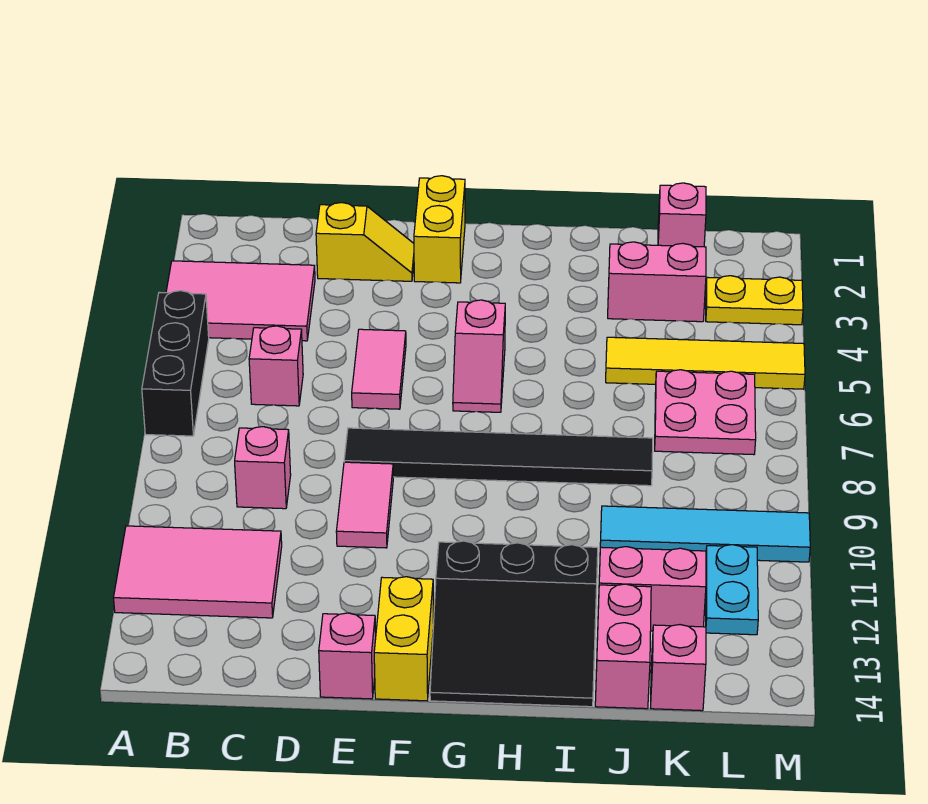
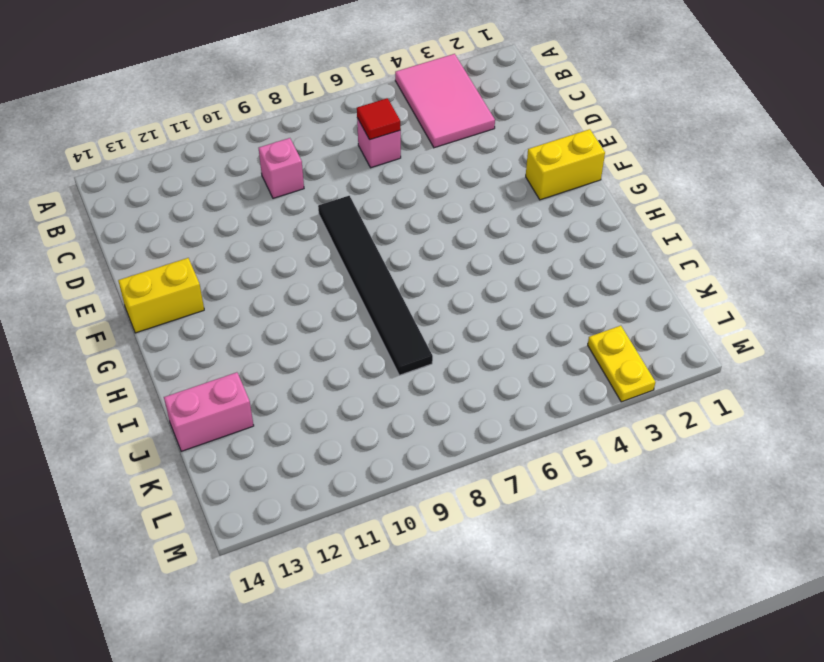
red 1x1 tile [357,98,401,140] -> none
none -> black 1x3 brick [142,291,209,436]
none -> pink 2x3 tile [114,526,282,618]
none -> yellow 1x2 slope [316,203,414,281]

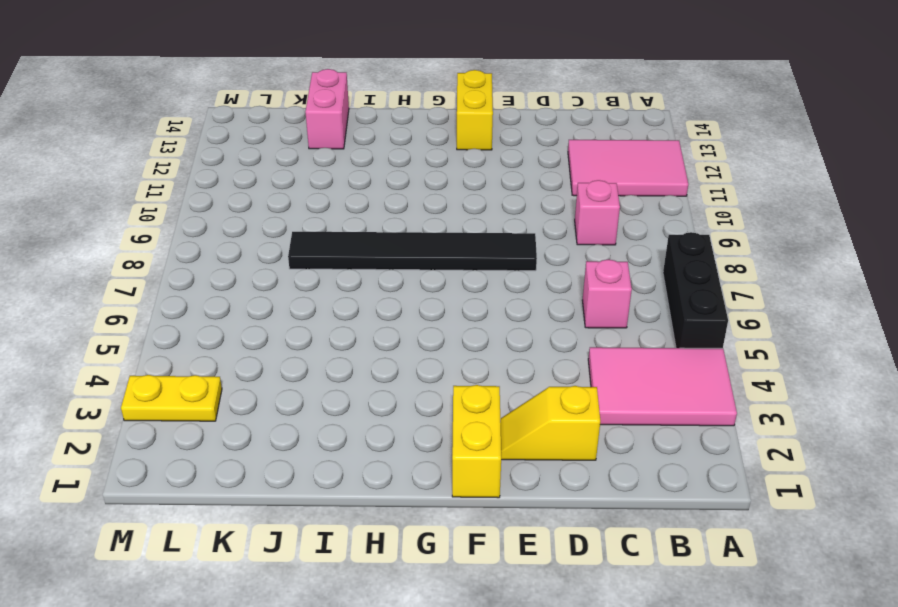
none -> pink 1x2 tile [352,329,406,409]
none -> pink 1x2 tile [336,462,393,548]
none -> pink 1x1 brick [319,613,376,699]

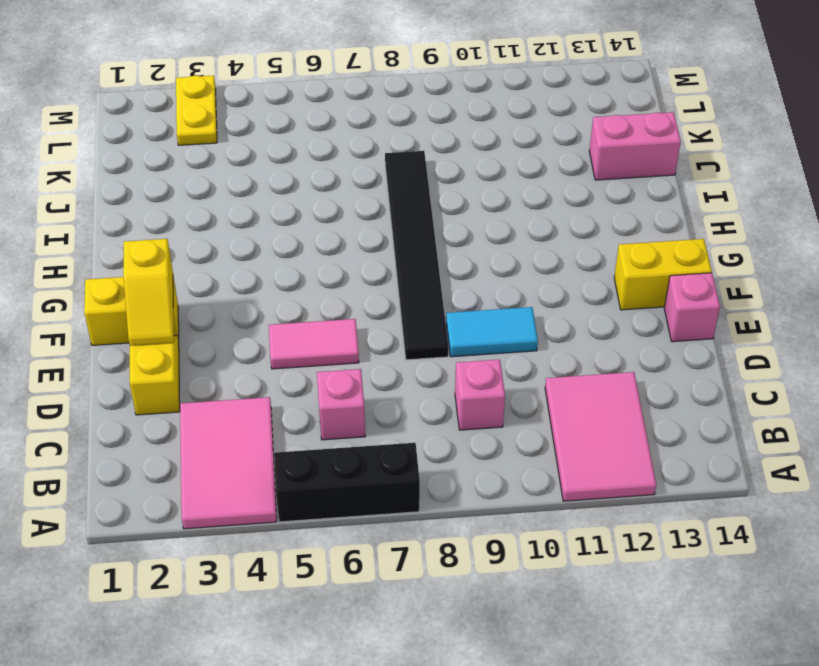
yellow 1x2 slope [123,239,174,346] -> none
cyan 1x2 tile [446,307,538,357] -> pink 1x2 tile [336,462,393,548]
none -> pink 1x2 slope [453,300,505,412]
none -> black 3x3 slope [430,541,598,707]
none -> pink 1x2 brick [608,242,706,322]

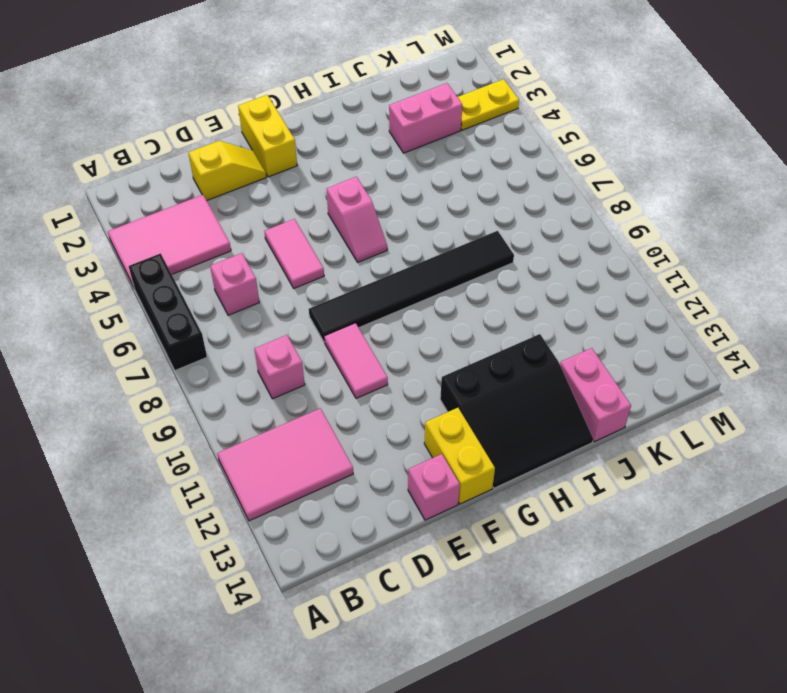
none -> yellow 1x4 tile [606,337,805,389]
none -> cyan 1x4 tile [600,506,810,562]
none -> pink 1x2 brick [598,547,706,631]

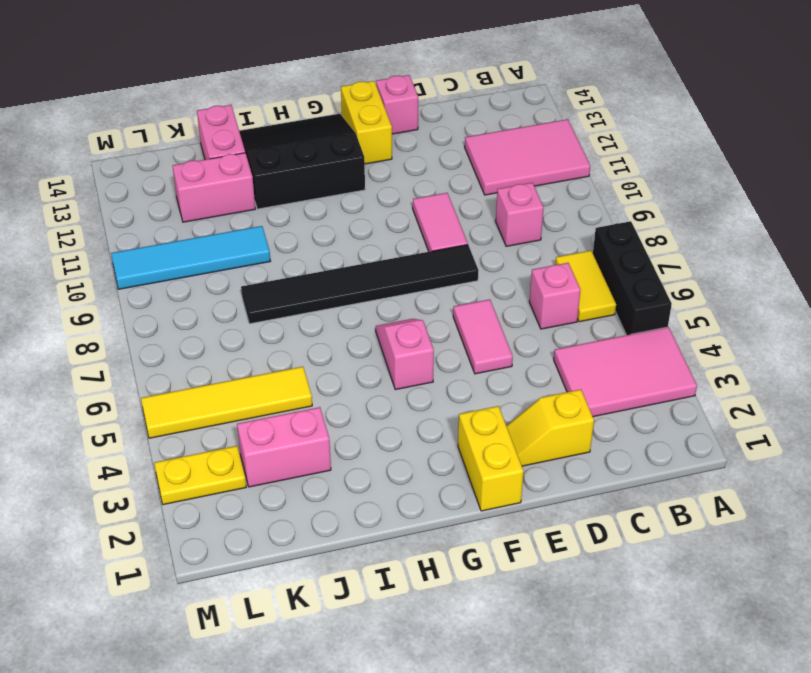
yellow 1x2 tile [555,251,616,322] -> none
none -> pink 1x1 brick [658,183,706,247]
none -> pink 2x2 plate [655,370,756,455]
none -> pink 1x1 brick [651,625,706,711]

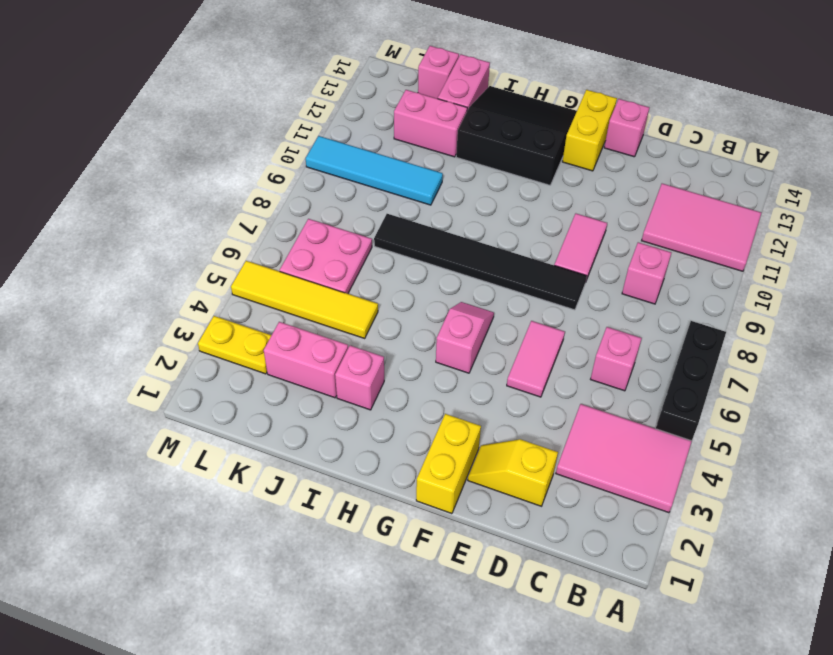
pink 1x1 brick [335,346,384,410] -> pink 1x1 brick moved to [658,183,706,247]
none -> cyan 1x2 plate [706,545,758,635]

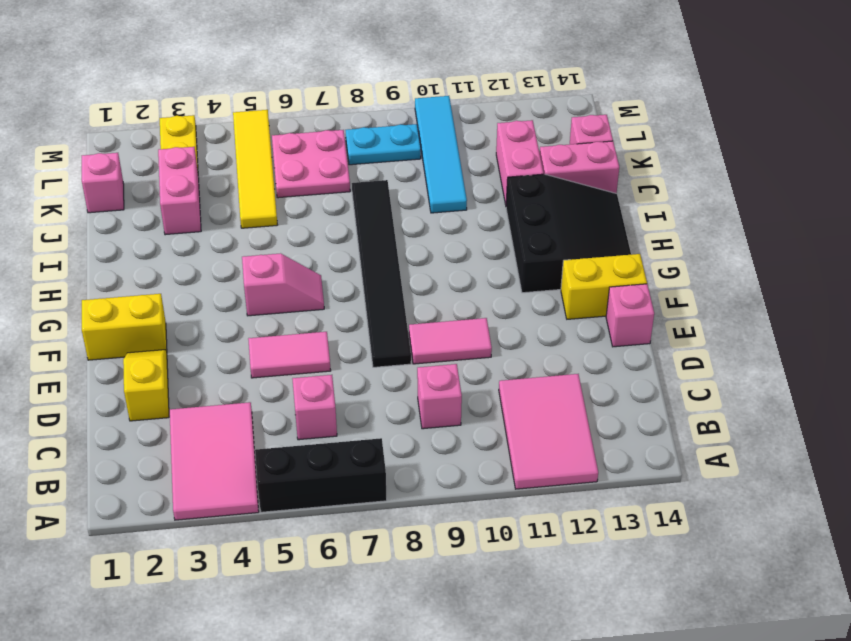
cyan 1x2 plate [346,124,421,165] -> cyan 1x2 plate moved to [706,545,758,635]

